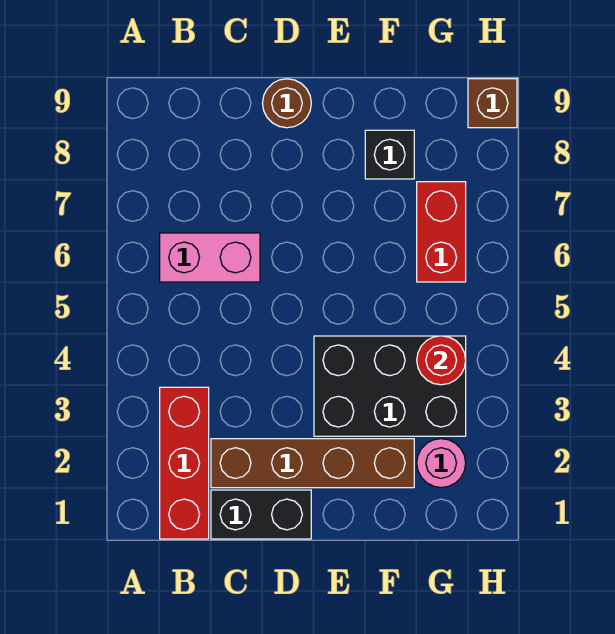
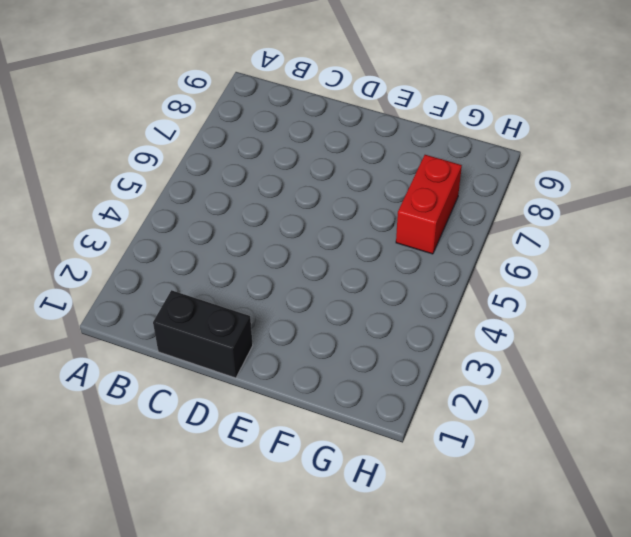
none -> red 1x3 brick [160,387,209,539]
none -> pink 1x2 brick [160,233,260,282]

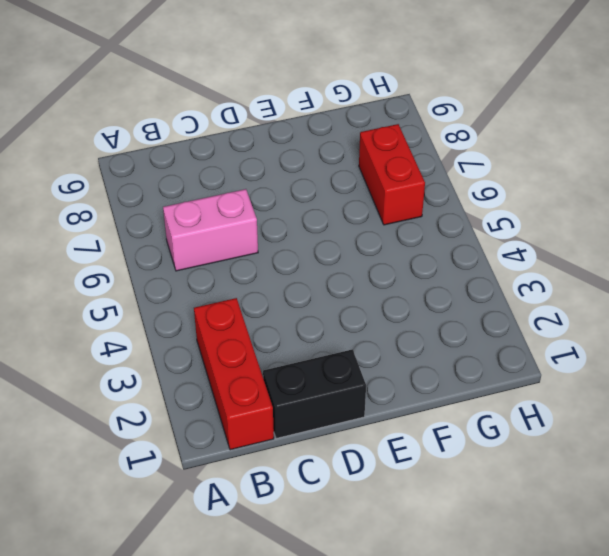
none -> brown 1x4 brick [211,439,414,488]
none -> brown 1x1 round brick [263,79,311,128]

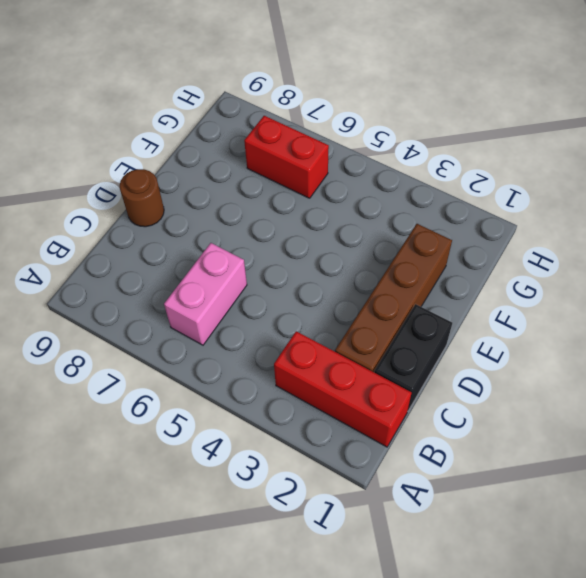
none -> black 2x3 brick [314,336,466,436]
none -> black 1x1 brick [365,130,414,179]

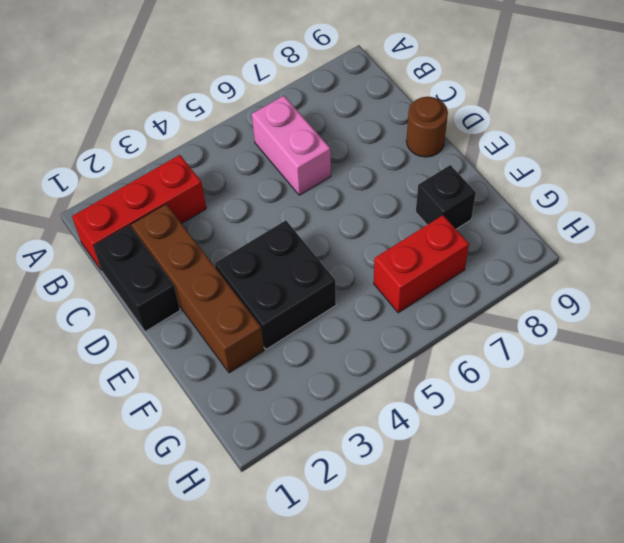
black 2x2 brick [215,220,336,349] -> black 2x3 brick [314,336,466,436]
none -> pink 1x1 round brick [417,439,466,488]
none -> brown 1x1 brick [468,79,517,128]

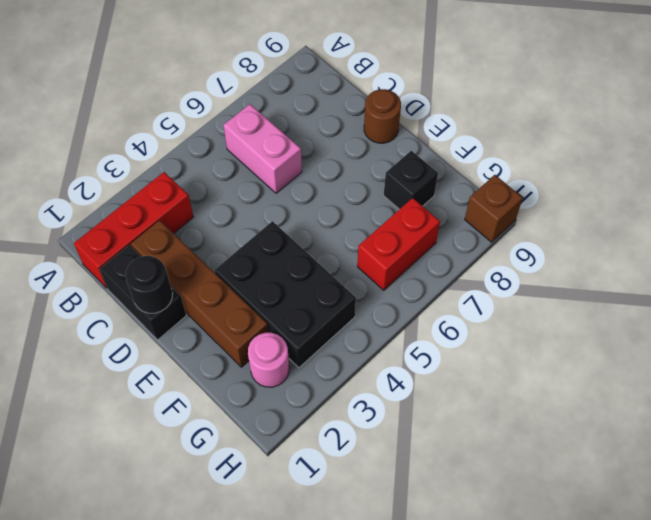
black 1x1 round brick [125,256,173,313] -> none
none -> red 1x1 round brick [417,336,466,385]

